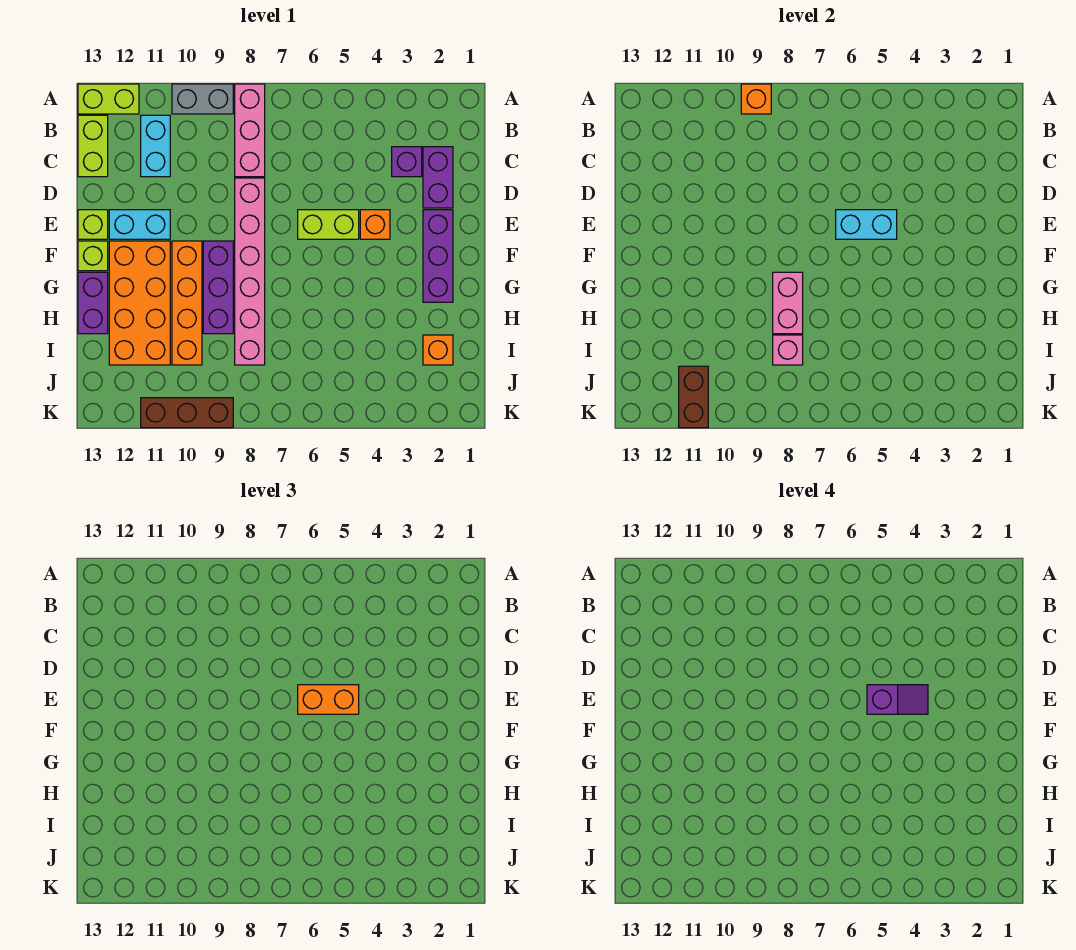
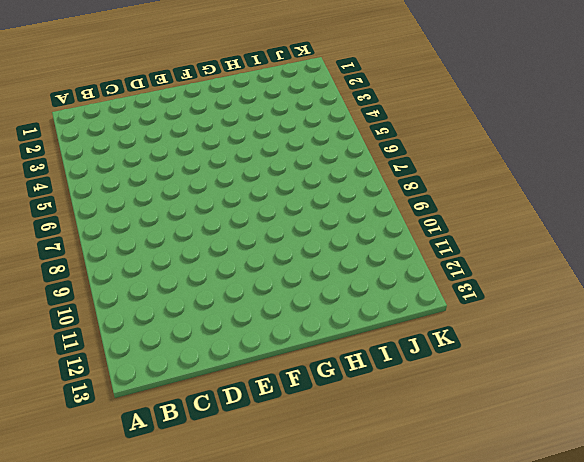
none -> pink 1x3 brick [235,84,265,177]
none -> grey 1x2 brick [172,84,233,114]
none -> lime 1x2 brick [78,84,139,114]

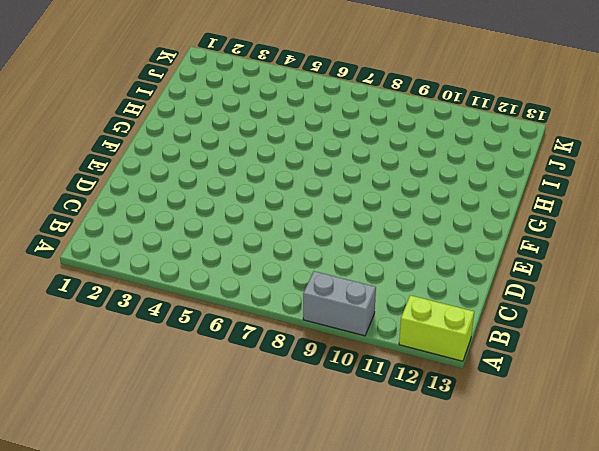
none -> pink 1x3 brick [235,84,265,177]
none -> cyan 1x2 brick [141,115,170,177]
none -> lime 1x2 brick [78,115,108,177]

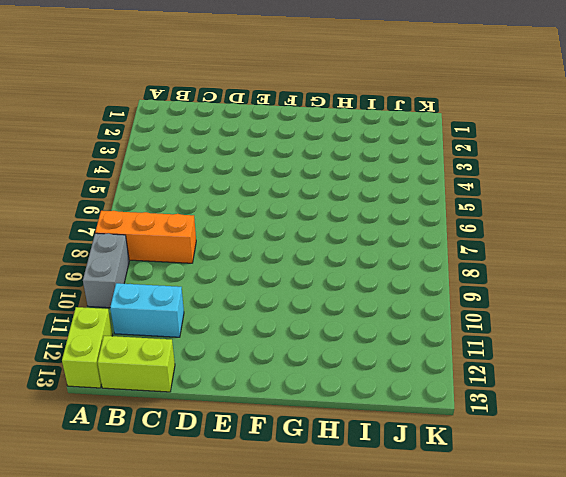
orange 1x3 brick [95,211,196,263] -> pink 1x3 brick [235,84,265,177]
none -> purple 1x2 brick [423,147,453,208]
none -> purple 1x1 brick [392,147,422,177]
none -> pink 1x6 brick [235,178,265,365]

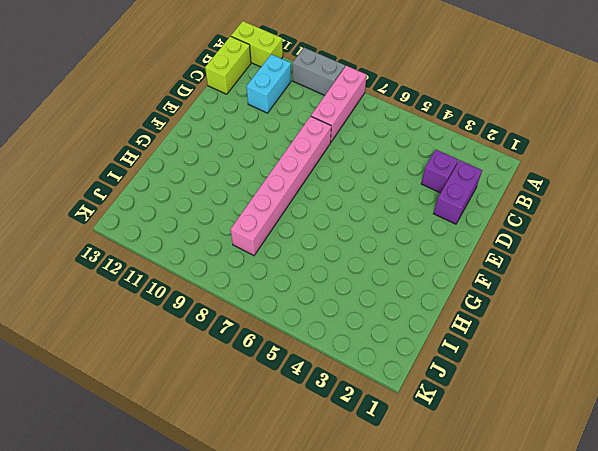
none -> purple 1x3 brick [423,210,453,302]
none -> orange 1x1 brick [360,210,390,239]
none -> lime 1x2 brick [298,210,359,239]

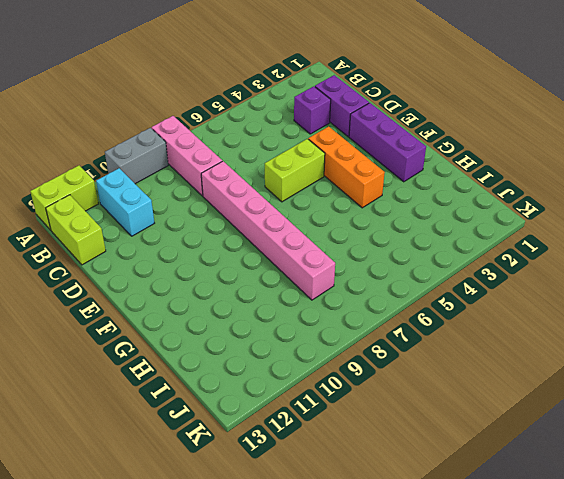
orange 1x3 brick [308,127,385,208] -> orange 1x1 brick [360,210,390,239]
none -> cyan 1x2 brick [109,210,170,239]
none -> lime 1x1 brick [78,210,108,239]
none -> purple 1x3 brick [203,241,233,334]

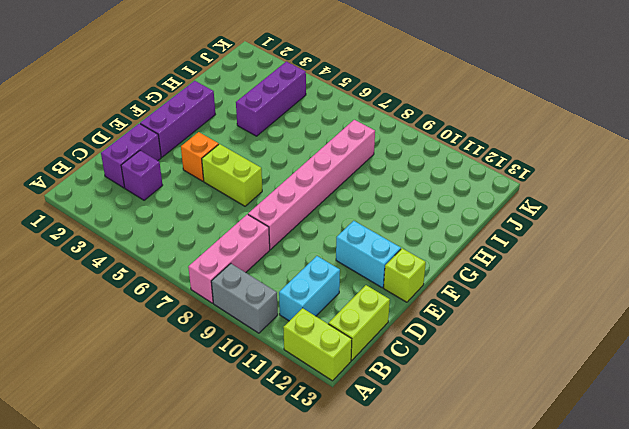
purple 1x3 brick [236,62,306,136] -> purple 1x3 brick moved to [203,241,233,334]
none -> orange 1x4 brick [172,241,202,365]
none -> orange 2x4 brick [109,241,170,365]
none -> lime 1x1 brick [78,241,108,271]

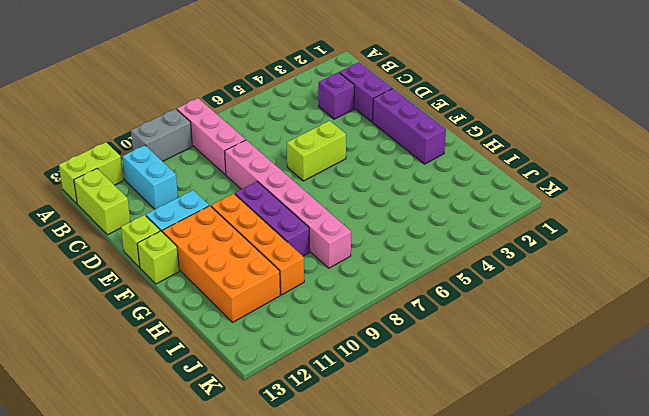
none -> orange 1x1 brick [360,210,390,239]
none -> purple 1x2 brick [78,272,108,334]
none -> orange 1x1 brick [423,335,453,365]

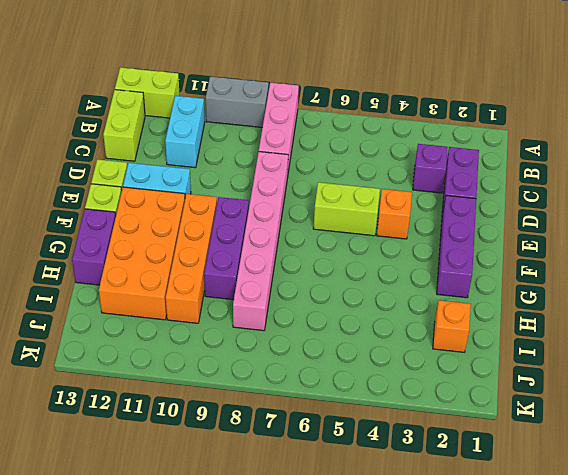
none -> brown 1x3 brick [141,398,233,428]
none -> orange 1x1 brick [741,84,771,114]
none -> cyan 1x2 brick [836,210,897,239]

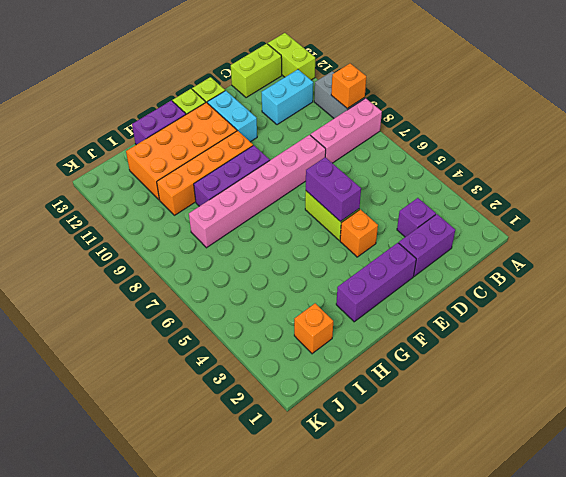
purple 1x2 brick [306,157,361,221] -> cyan 1x2 brick [836,210,897,239]
none -> brown 1x3 brick [141,398,233,428]
none -> pink 1x2 brick [773,272,803,334]
none -> pink 1x1 brick [773,335,803,365]

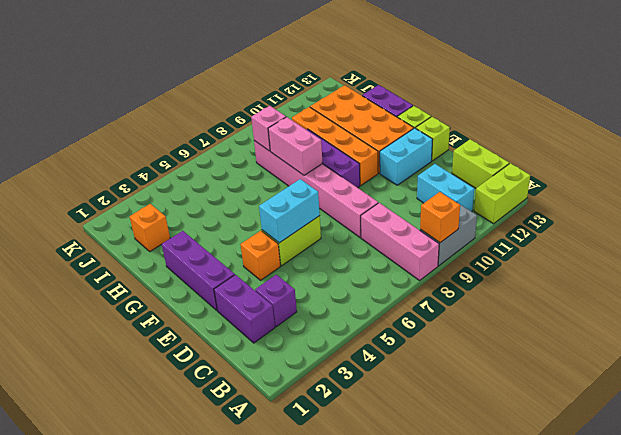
none -> brown 1x3 brick [141,398,233,428]
none -> brown 1x2 brick [679,366,708,428]
none -> orange 1x2 brick [298,685,359,714]

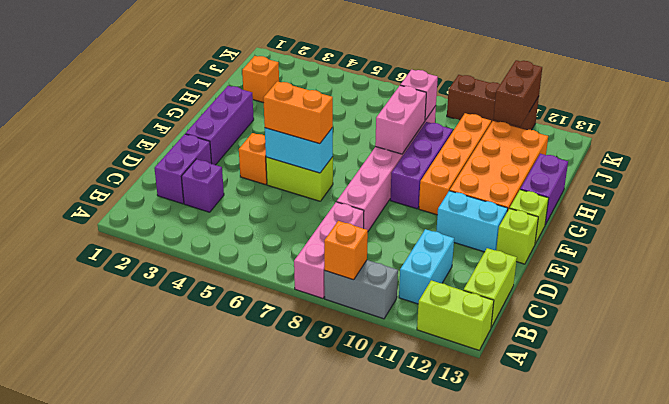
none -> purple 1x2 slope [867,685,928,714]

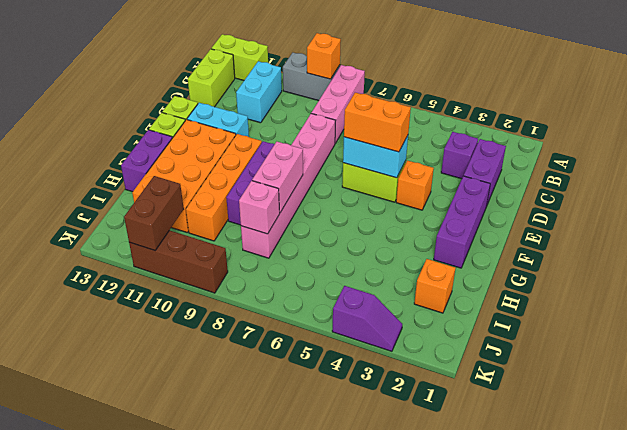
purple 1x2 slope [332,286,402,351] -> purple 1x2 slope moved to [867,685,928,714]

